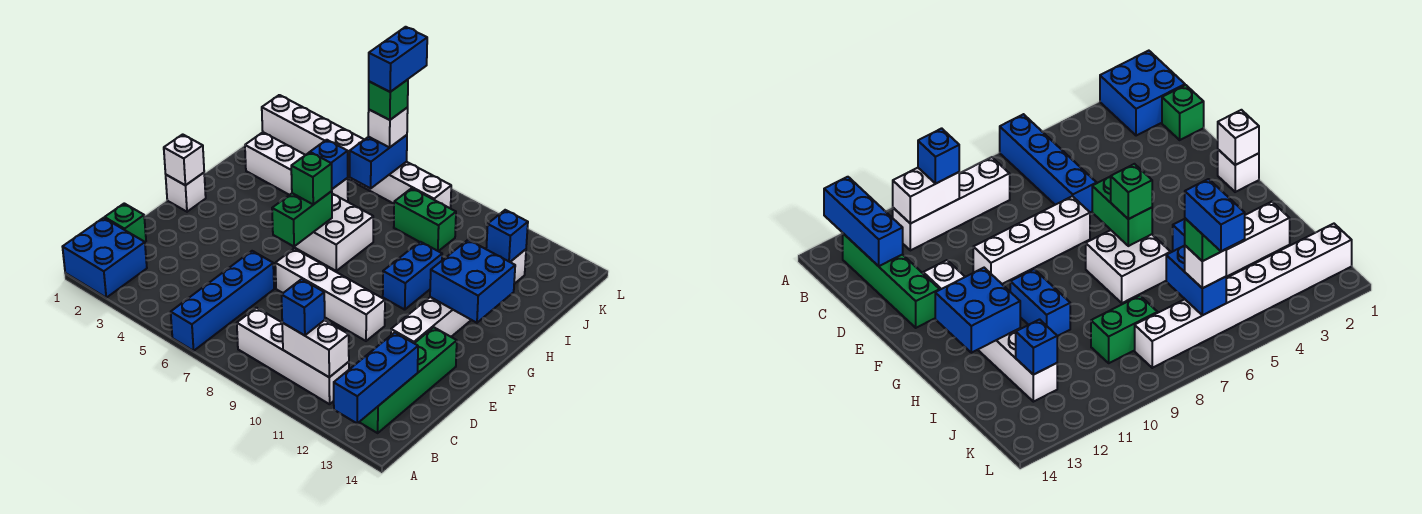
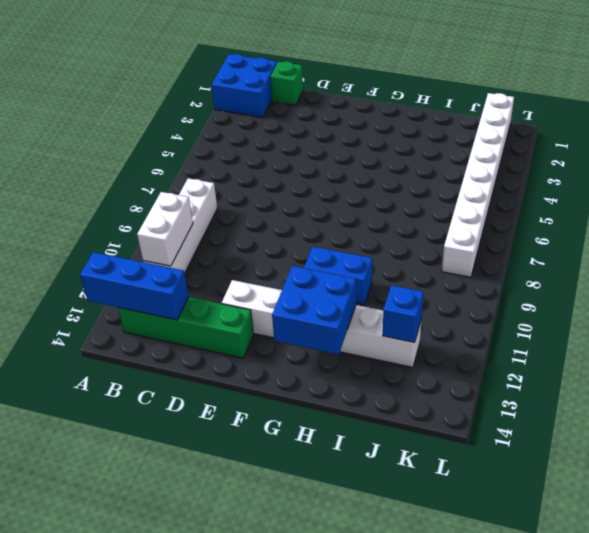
none -> blue 1x4 brick [171,251,274,351]
none -> white 1x4 brick [275,248,385,341]
none -> white 1x1 brick [166,173,206,212]

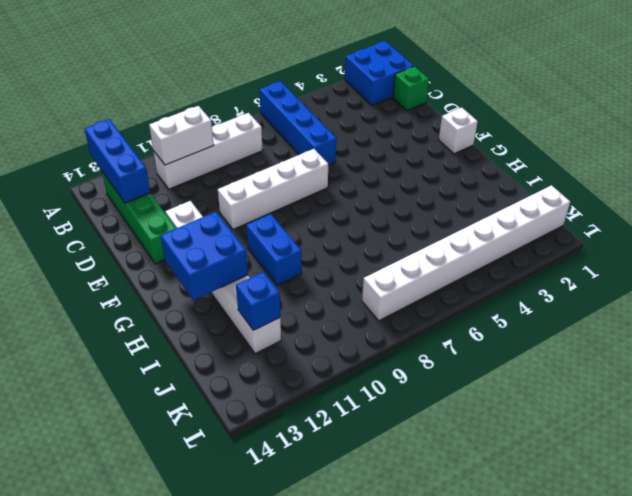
none -> white 2x2 brick [293,194,373,271]
none -> white 1x4 brick [245,132,348,202]
none -> green 1x2 brick [394,188,456,251]

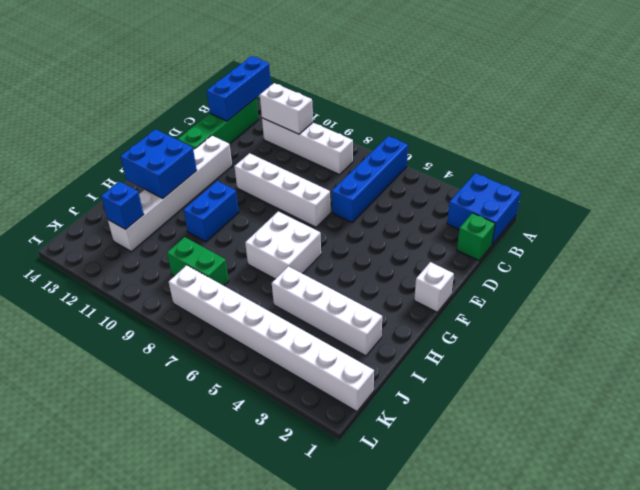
none -> white 1x1 brick [164,134,204,185]
none -> green 1x2 brick [272,191,332,246]
none -> blue 1x1 brick [310,140,348,189]

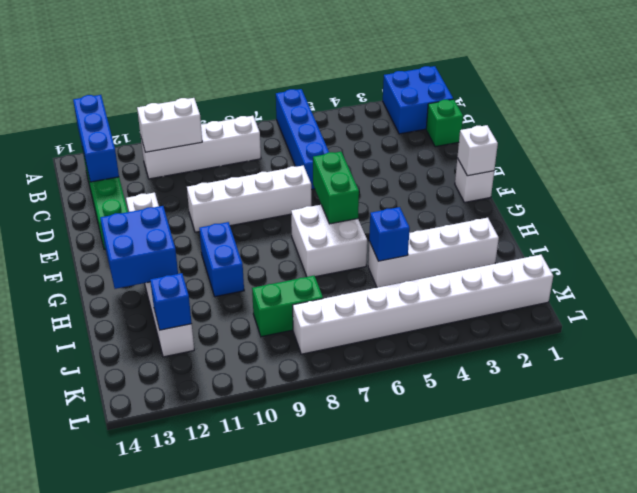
none -> blue 1x2 brick [350,135,407,188]
none -> blue 1x1 brick [282,279,325,336]
none -> green 1x1 brick [291,152,332,205]

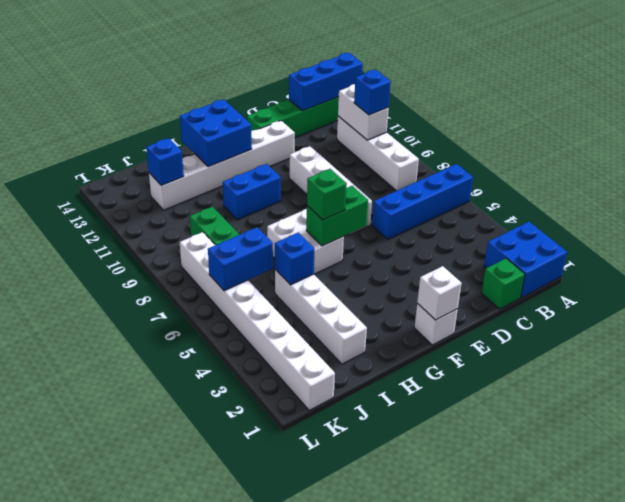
none -> white 1x1 brick [368,108,408,147]
none -> green 1x1 brick [369,80,408,120]
none -> blue 1x2 brick [369,27,427,92]

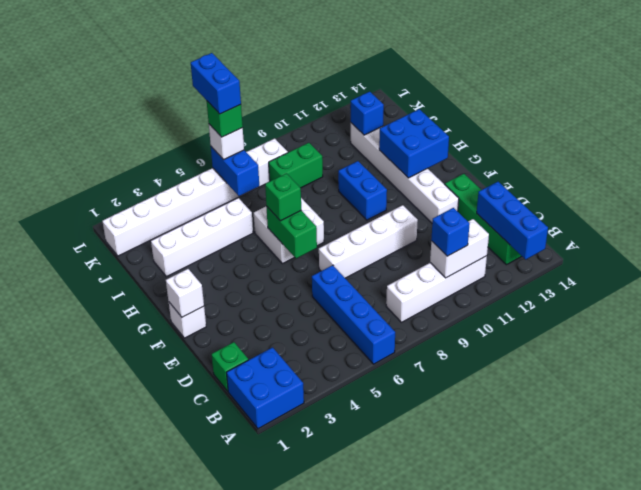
none -> blue 1x1 brick [310,140,348,189]

